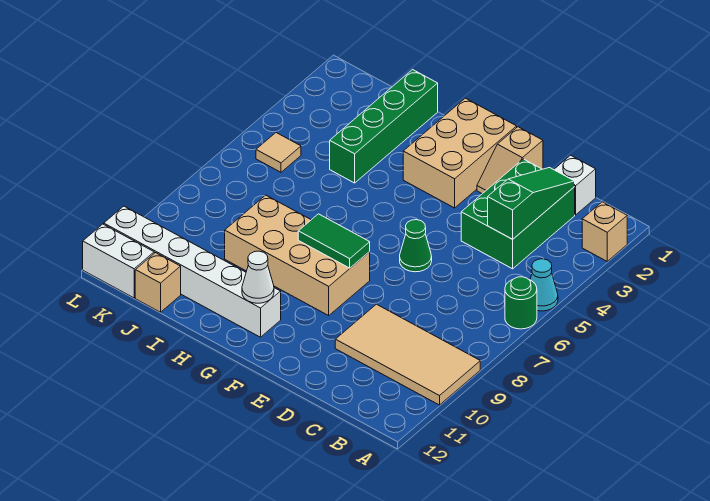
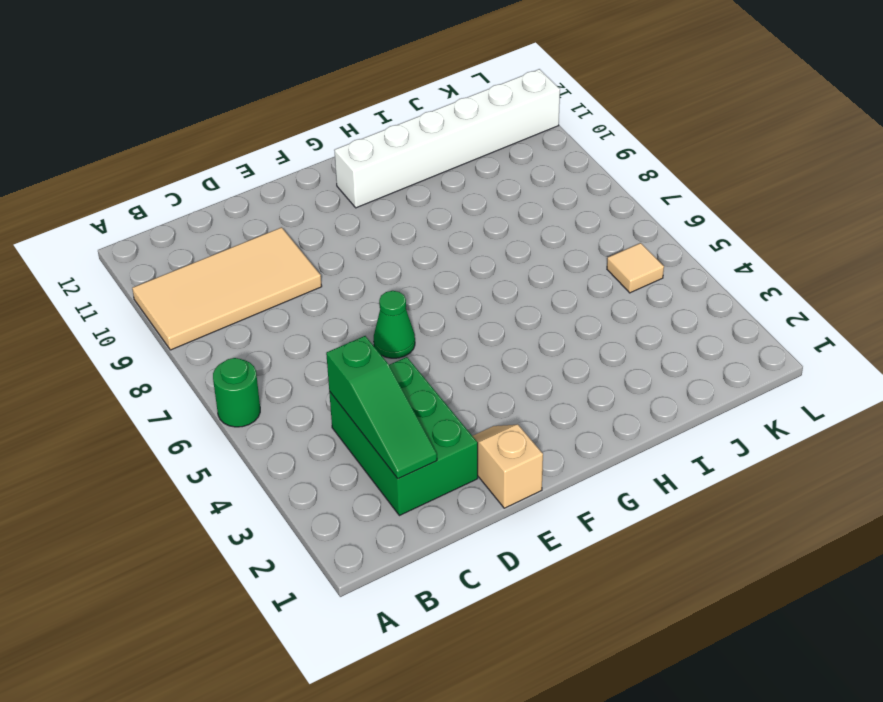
none -> tan 1x1 brick [582,202,627,261]
none -> cyan 1x1 cone [530,259,558,311]
none -> white 1x1 brick [554,155,596,215]

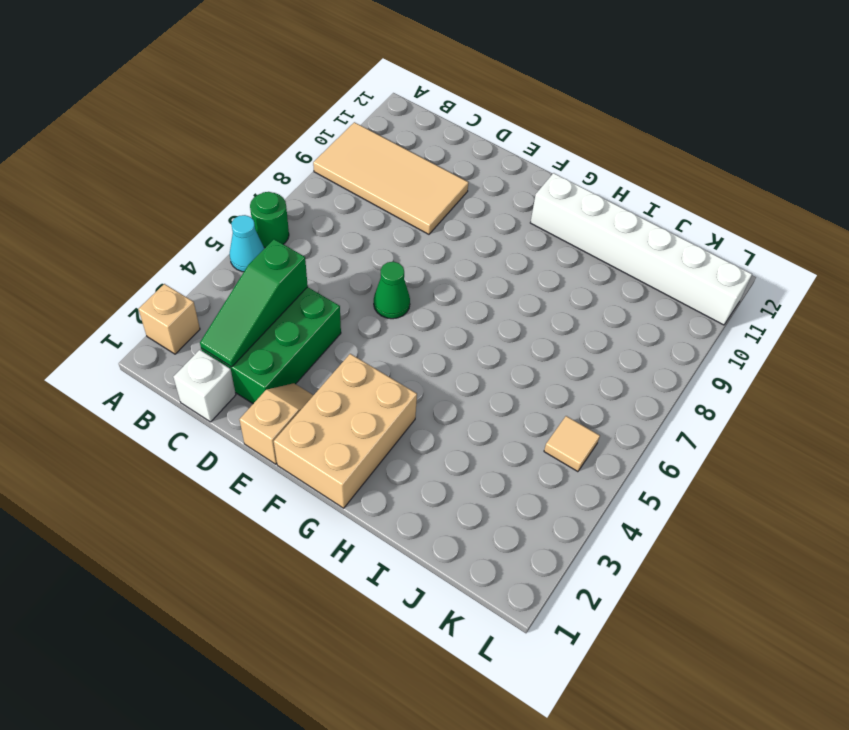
none -> tan 2x4 brick [225,195,370,315]
none -> green 1x4 brick [330,70,438,183]
none -> tan 1x1 brick [135,253,181,312]

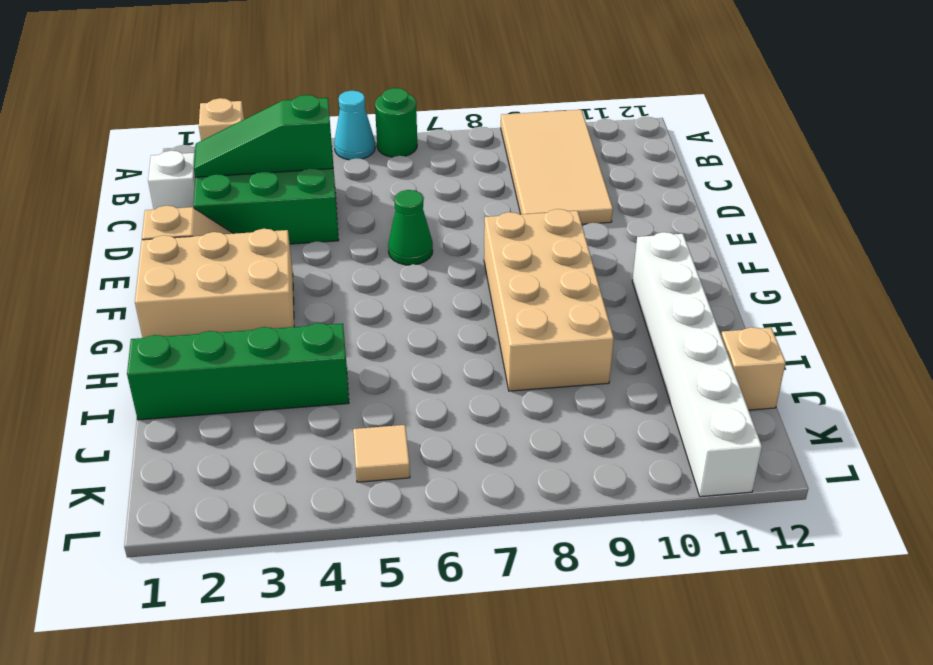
none -> white 1x2 brick [83,224,154,298]
none -> green 1x2 tile [298,214,370,268]
none -> white 1x1 cone [242,251,274,303]

